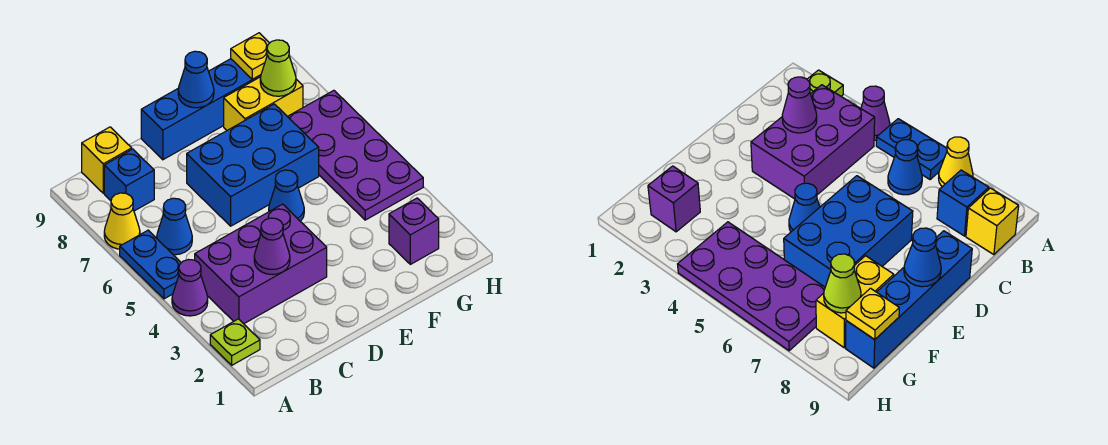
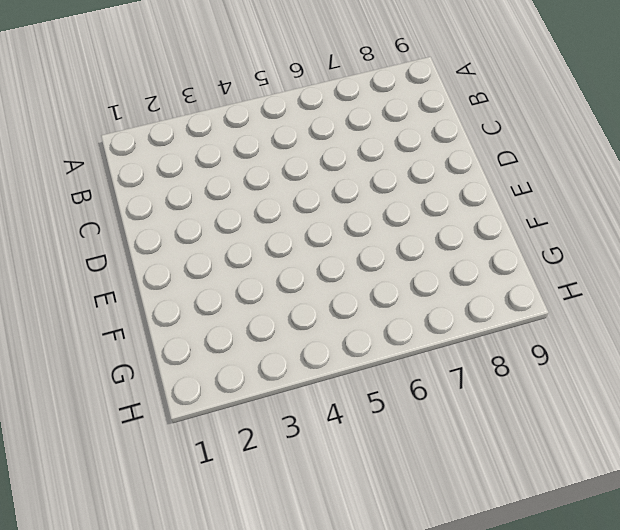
none -> lime 1x1 plate [210,319,260,365]
none -> purple 1x1 cone [172,260,208,316]
none -> blue 1x2 plate [120,230,181,299]

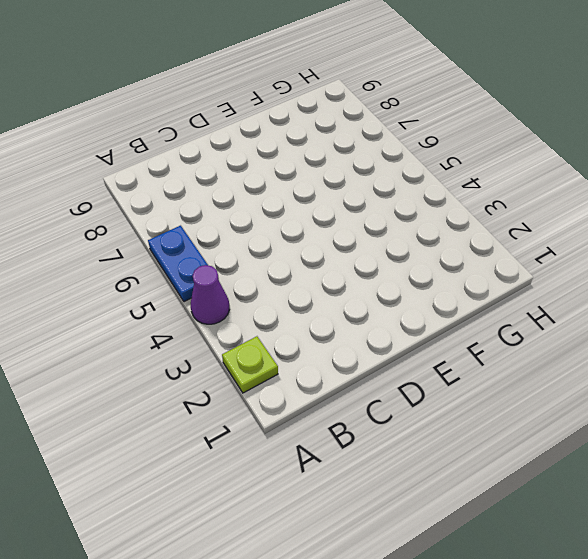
none -> yellow 1x1 cone [104,193,140,249]
none -> purple 2x3 brick [195,204,327,324]
none -> blue 1x1 cone [157,198,192,255]

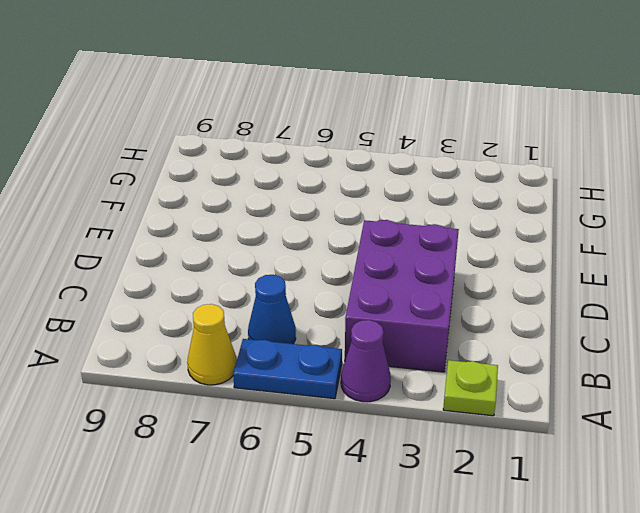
none -> blue 1x1 brick [104,149,154,211]
none -> yellow 1x1 brick [82,127,132,193]
none -> blue 2x3 brick [187,104,319,226]

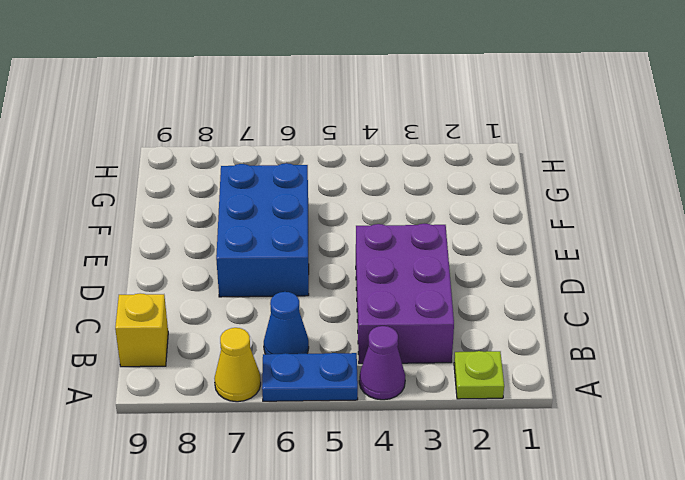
none -> blue 1x1 brick [104,149,154,211]
none -> blue 1x4 brick [141,59,261,160]
none -> blue 1x1 cone [269,170,304,221]

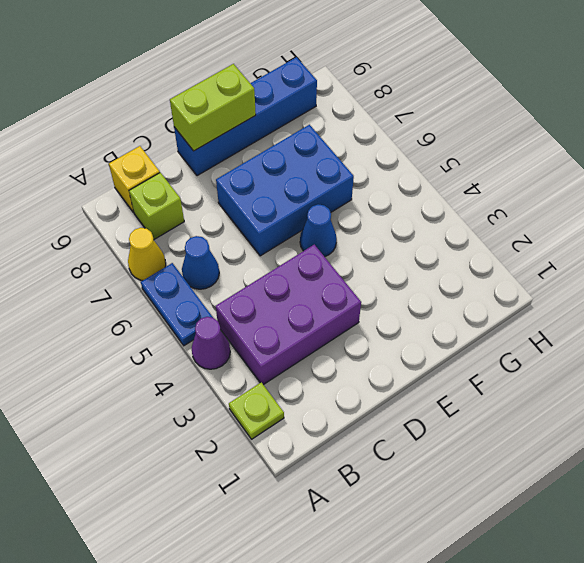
lime 1x1 brick [129,173,184,239] -> blue 1x1 brick [104,149,154,211]
lime 1x2 brick [170,64,256,151] -> blue 1x1 cone [178,51,214,108]
none -> yellow 1x2 brick [224,77,303,130]
none -> purple 1x1 brick [389,198,439,264]
none -> purple 2x4 plate [287,90,423,220]

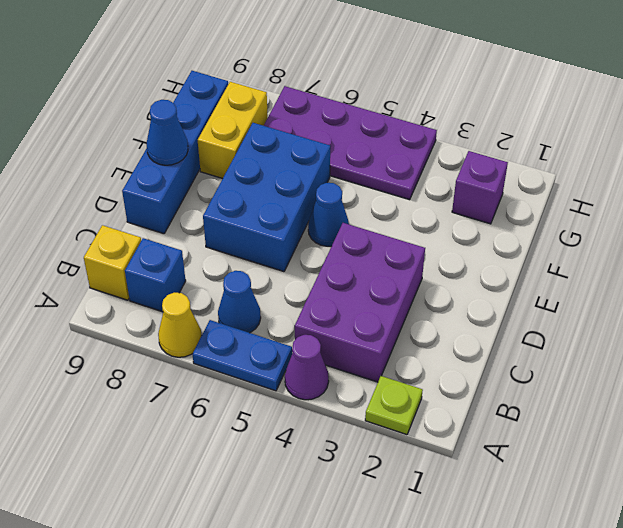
none -> purple 1x1 cone [254,218,290,275]
none -> lime 1x1 cone [260,40,296,96]
none -> yellow 1x1 plate [231,33,269,79]

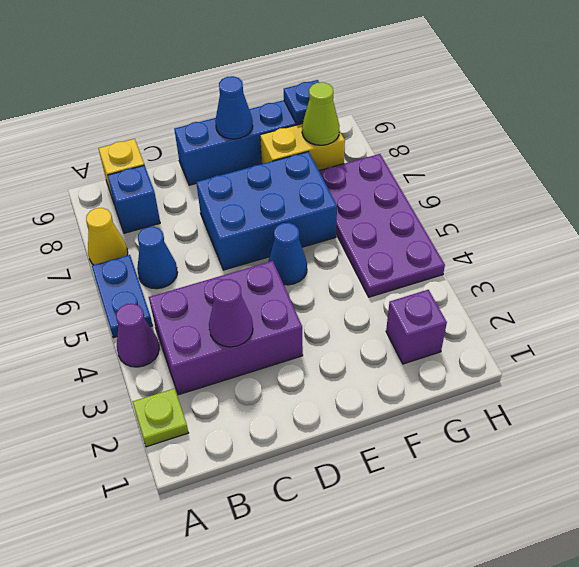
blue 1x1 plate [284,80,319,123] -> yellow 1x1 plate [231,33,269,79]

